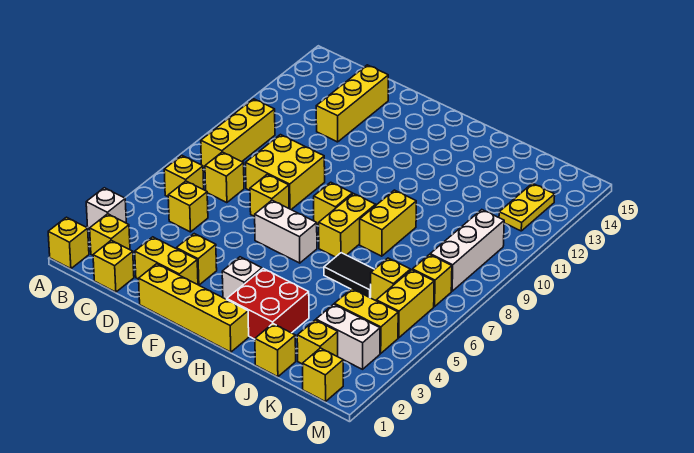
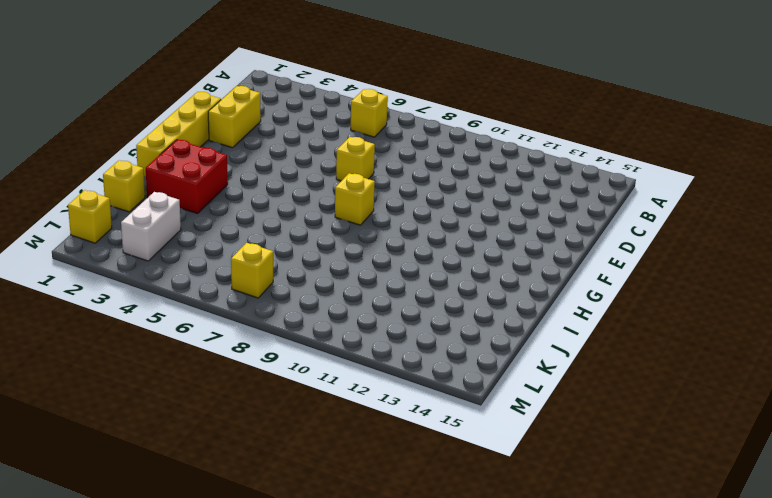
none -> yellow 1x1 brick [48,217,89,269]
none -> white 1x1 brick [86,188,126,229]
none -> yellow 1x1 brick [90,214,130,255]
none -> yellow 1x3 brick [201,99,275,168]

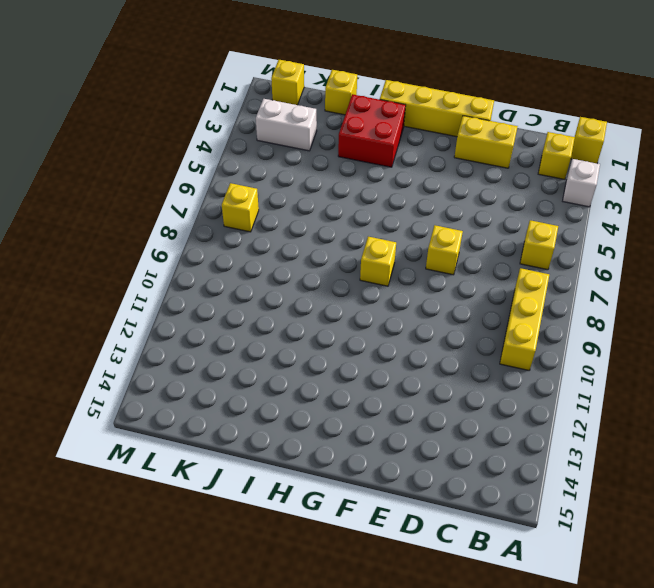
none -> yellow 1x1 brick [93,240,134,292]
none -> yellow 1x1 brick [168,181,208,232]
none -> yellow 1x1 brick [205,152,244,203]
none -> yellow 2x2 brick [246,135,325,209]

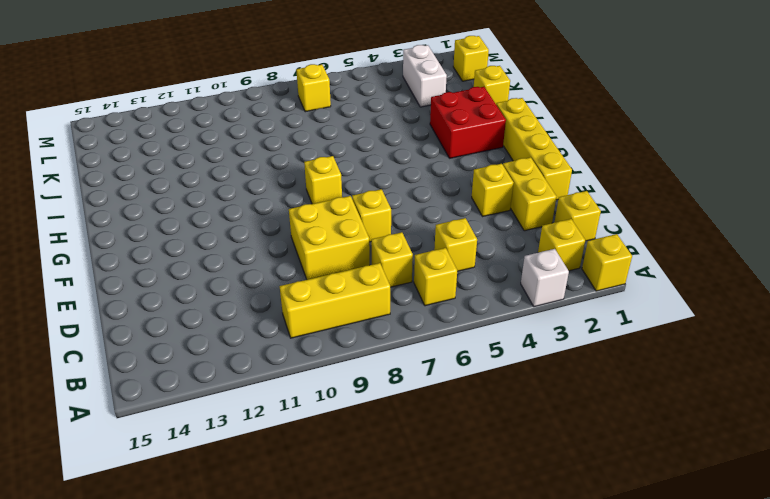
none -> yellow 1x3 brick [316,65,388,142]
none -> white 1x2 brick [255,200,317,263]
none -> white 1x1 brick [222,257,262,299]
none -> yellow 1x2 brick [319,194,376,257]

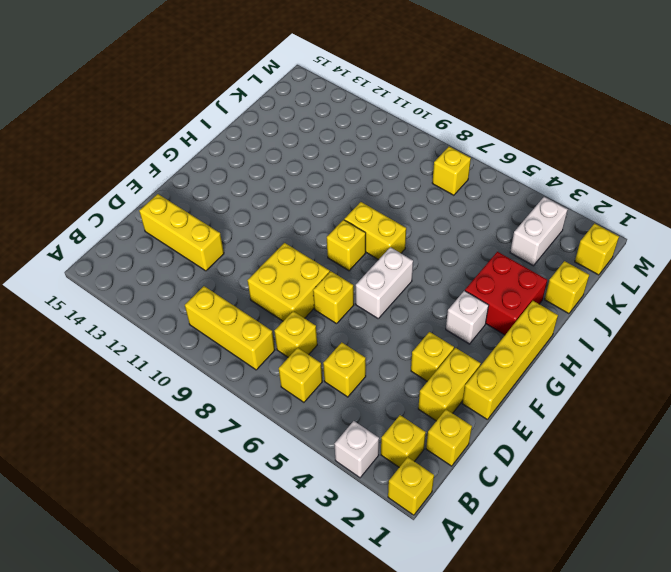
none -> black 1x2 tile [324,253,374,298]
none -> yellow 1x2 brick [360,190,416,256]
none -> yellow 1x1 brick [297,320,338,364]
none -> yellow 1x2 brick [334,289,398,353]

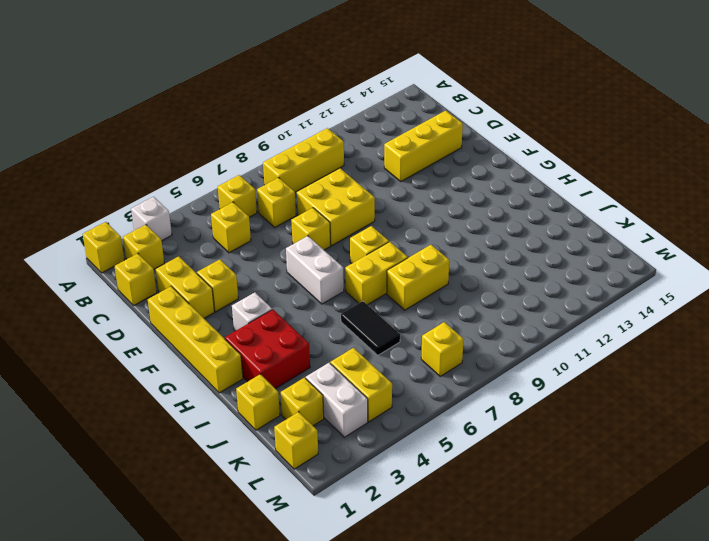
none -> yellow 1x1 brick [371,258,410,301]
none -> yellow 1x2 brick [376,270,434,338]
none -> white 1x3 brick [430,210,504,291]
none -> yellow 1x2 plate [499,183,555,231]

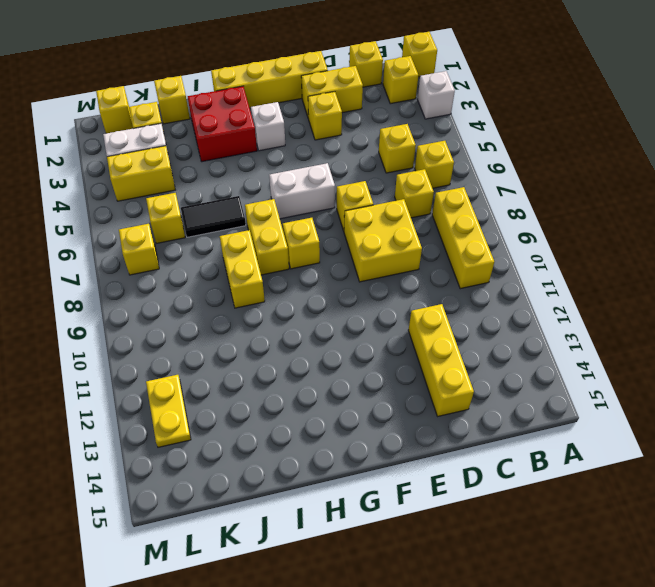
none -> yellow 1x2 brick [376,270,434,338]
none -> white 1x3 brick [430,210,504,291]

